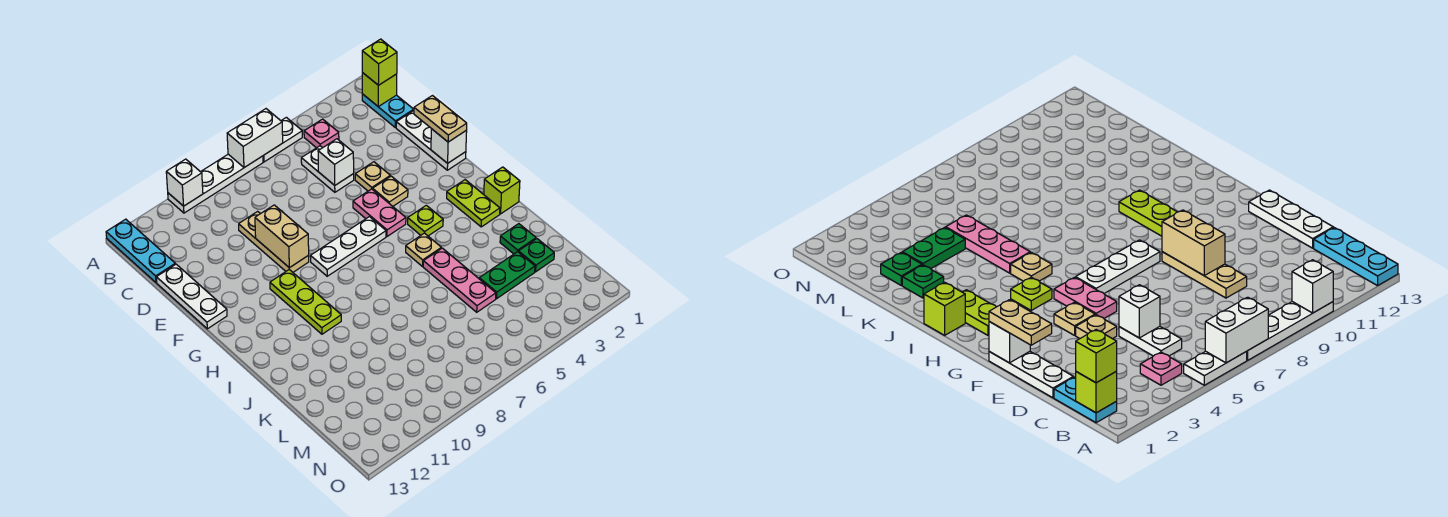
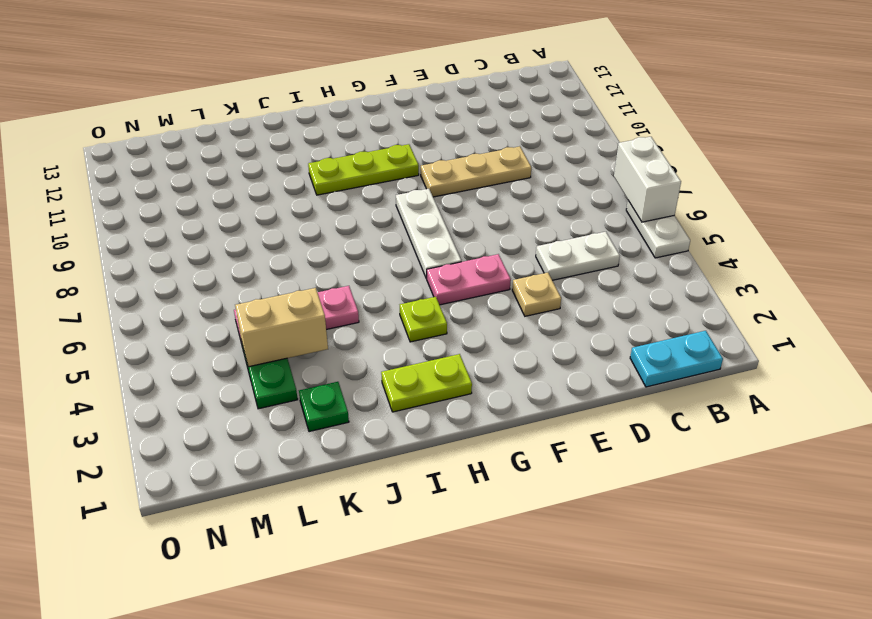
tan 1x2 brick [235,288,328,367] -> tan 1x2 brick moved to [255,205,309,268]
none -> white 1x4 plate [168,154,263,213]
none -> cyan 1x3 plate [106,219,175,283]
none -> pink 1x1 plate [304,119,339,148]
none -> white 1x3 plate [396,111,466,170]

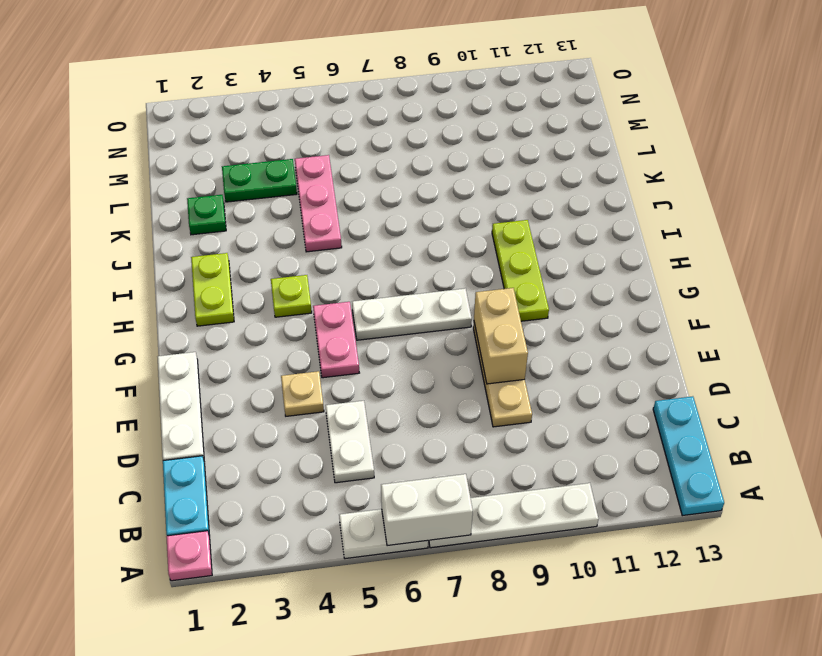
pink 1x1 plate [166,531,212,581] -> pink 1x1 plate moved to [304,119,339,148]
none -> white 1x3 plate [156,264,227,329]
none -> tan 1x1 plate [373,176,408,206]
none -> lime 1x1 brick [484,167,520,214]
none -> tan 1x1 plate [406,233,441,266]

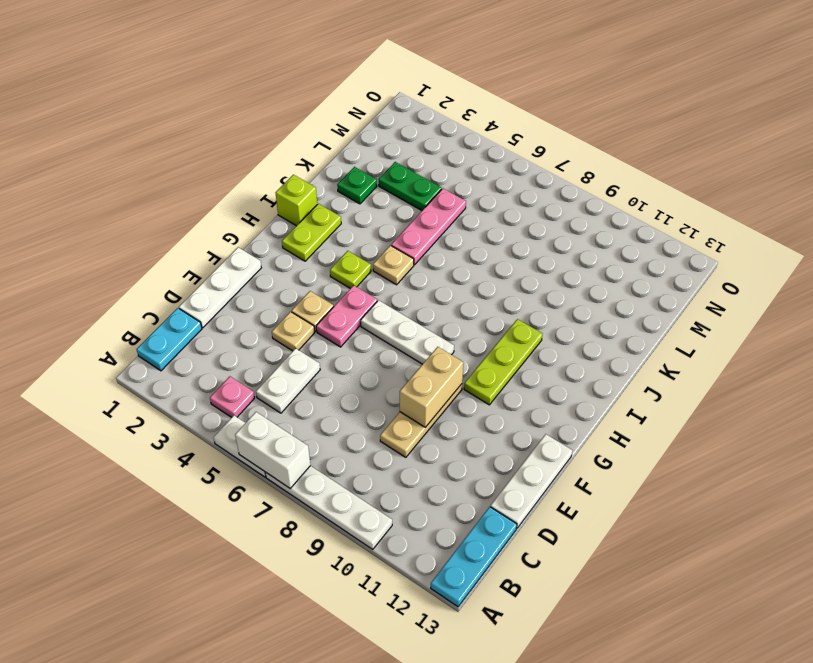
none -> green 1x1 plate [519,239,554,272]
none -> white 1x1 brick [166,159,203,206]
none -> lime 1x1 brick [362,73,397,107]
none -> white 1x1 brick [318,139,354,185]

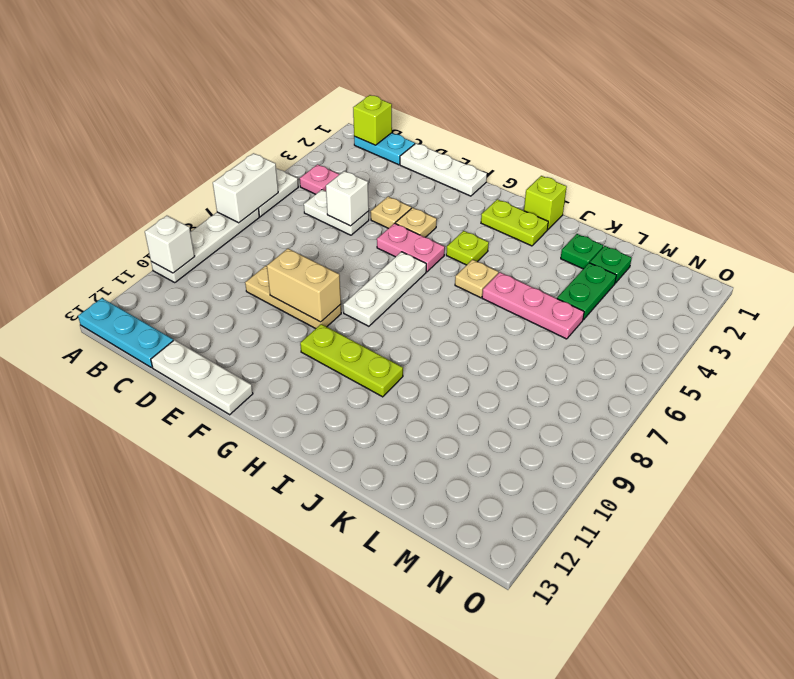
none -> white 1x1 brick [431,129,467,163]
none -> lime 1x1 brick [362,39,397,85]
none -> tan 1x2 plate [414,96,467,142]

